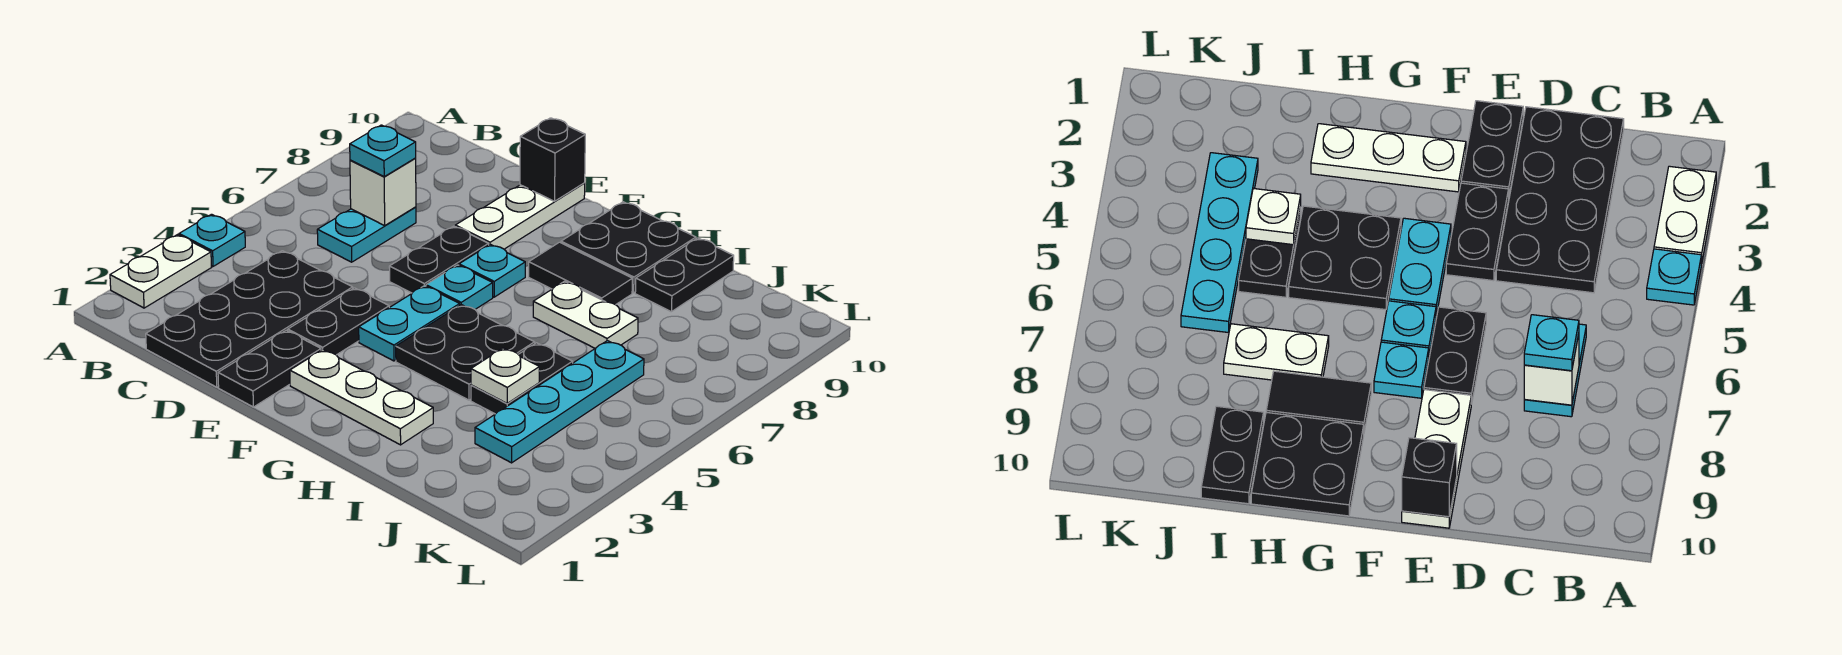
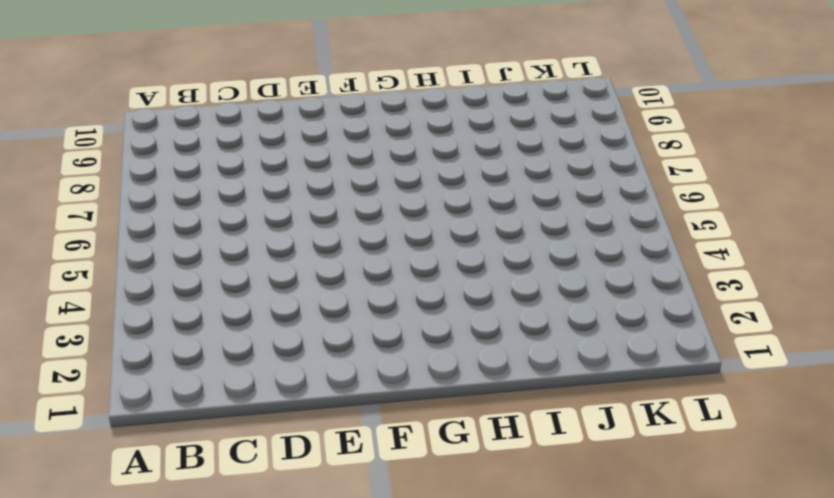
none -> white 1x2 plate [110,235,211,308]
none -> cyan 1x1 plate [179,214,245,266]
none -> black 2x4 plate [146,251,353,387]

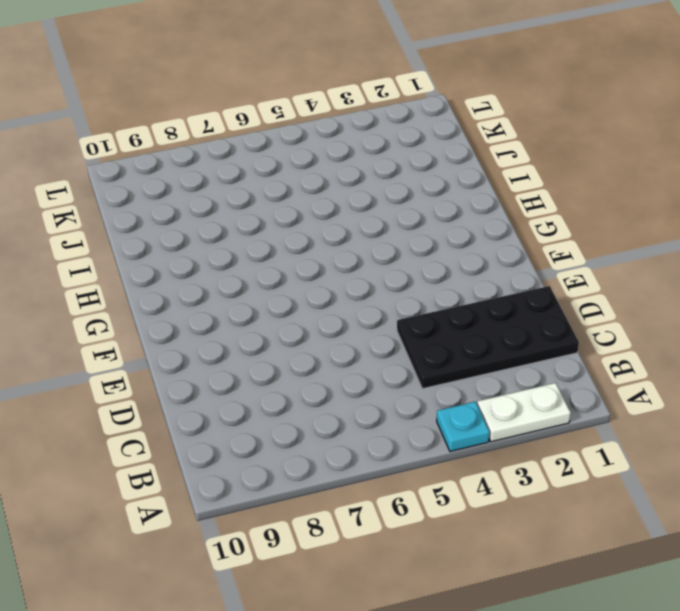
none -> cyan 1x2 plate [317,207,416,262]
none -> black 1x2 plate [218,330,321,407]
none -> black 1x2 plate [288,288,389,355]

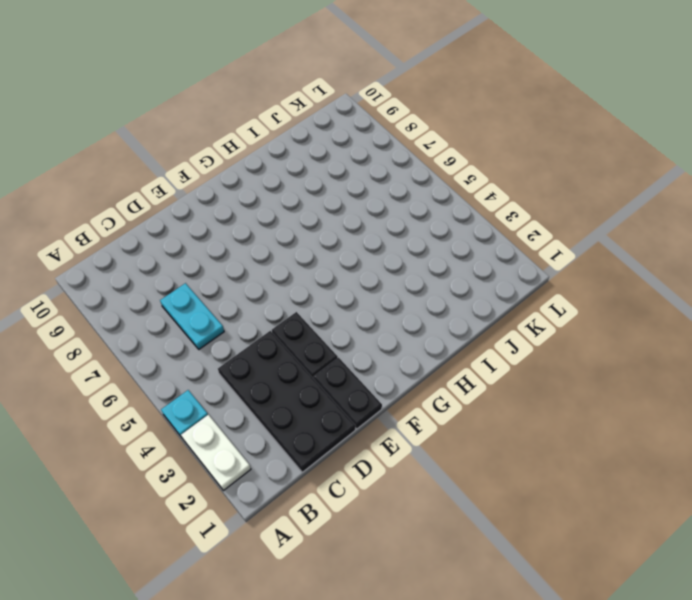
none -> black 1x2 plate [389,226,489,293]
none -> white 1x3 plate [455,183,585,249]
none -> white 1x3 plate [290,350,433,445]

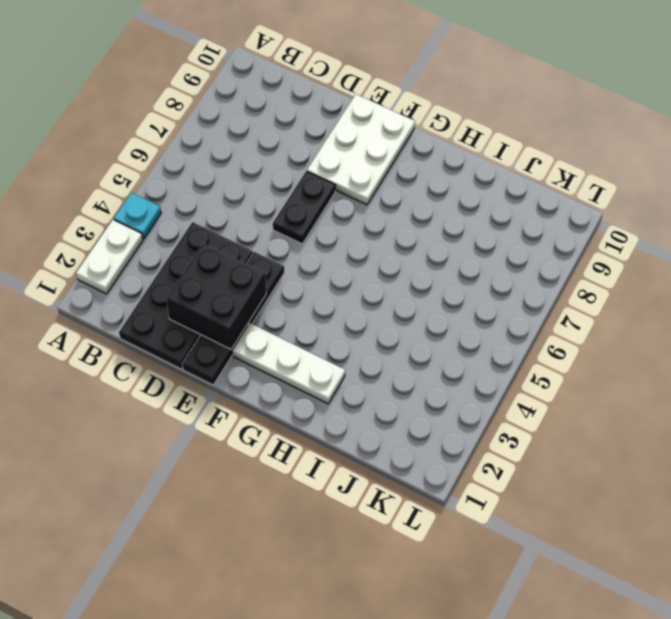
black 2x2 brick [166,243,266,349] -> none
white 2x3 plate [307,94,415,205] -> white 1x3 plate [455,183,585,249]
none -> cyan 1x2 plate [317,207,416,262]
none -> cyan 1x2 plate [359,286,460,361]
none -> cyan 1x1 plate [426,265,493,309]

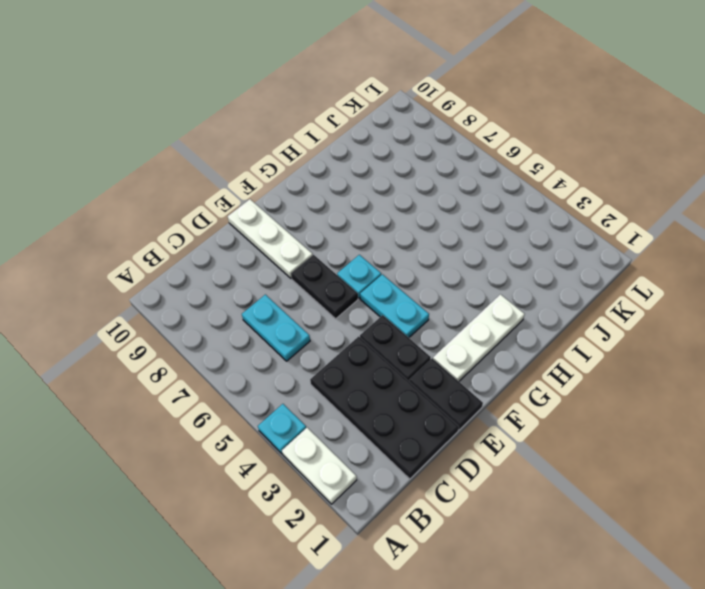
none -> cyan 1x1 plate [459,244,525,297]
none -> black 2x2 plate [396,305,535,400]
none -> black 1x2 tile [529,242,632,305]

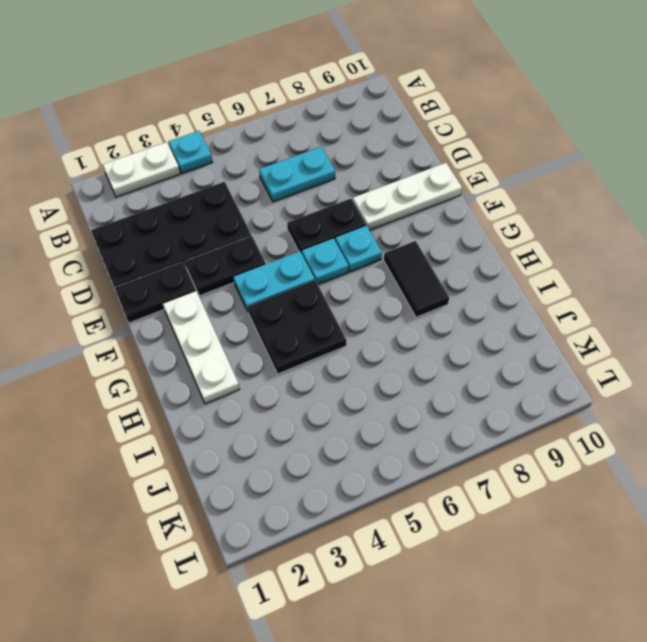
none -> black 2x2 plate [561,202,696,293]
none -> white 1x2 plate [533,281,638,348]
none -> black 1x2 plate [471,343,573,414]

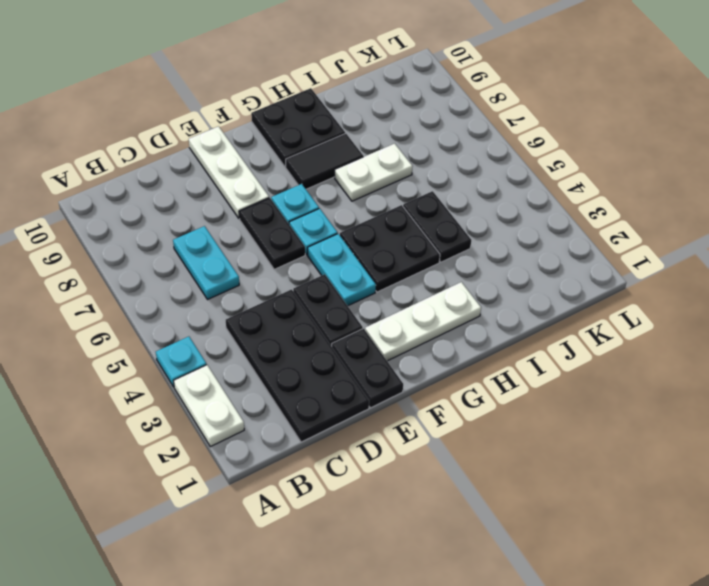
none -> black 1x2 plate [635,238,734,312]
none -> cyan 1x4 plate [475,341,644,463]
none -> white 1x1 brick [350,159,416,226]

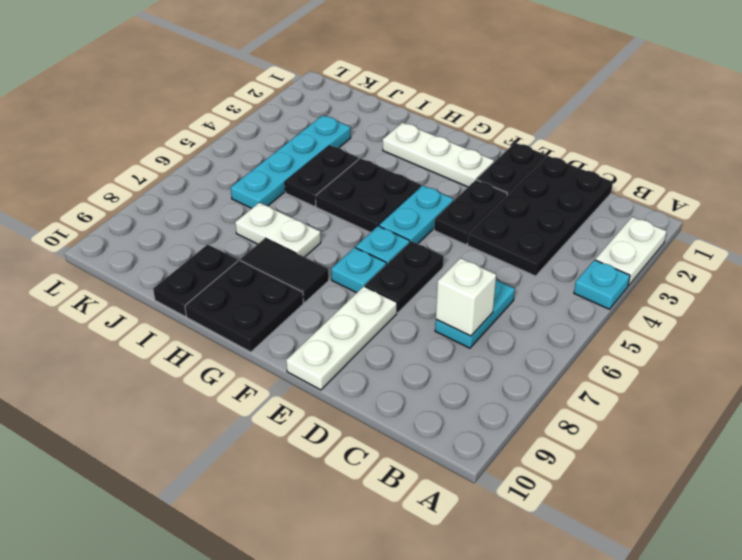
none -> black 1x1 brick [520,118,585,201]
none -> white 1x1 plate [471,348,539,403]
none -> cyan 1x1 plate [350,125,416,176]

